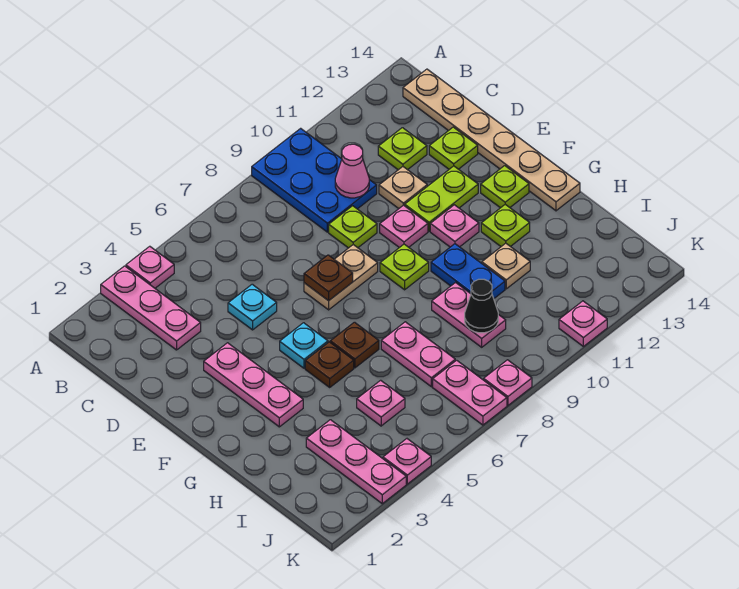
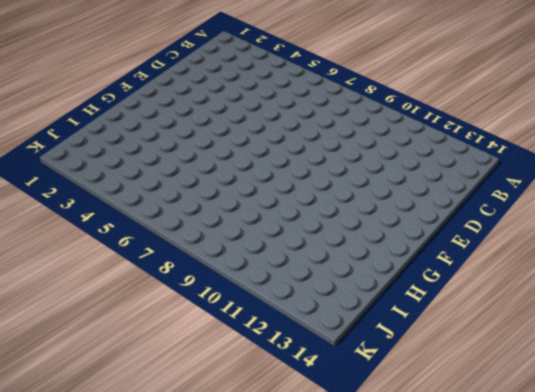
none -> pink 1x3 plate [101,266,201,350]
none -> pink 1x1 plate [126,246,174,288]
none -> blue 2x3 plate [252,128,377,232]
none -> tan 1x6 plate [403,69,580,211]

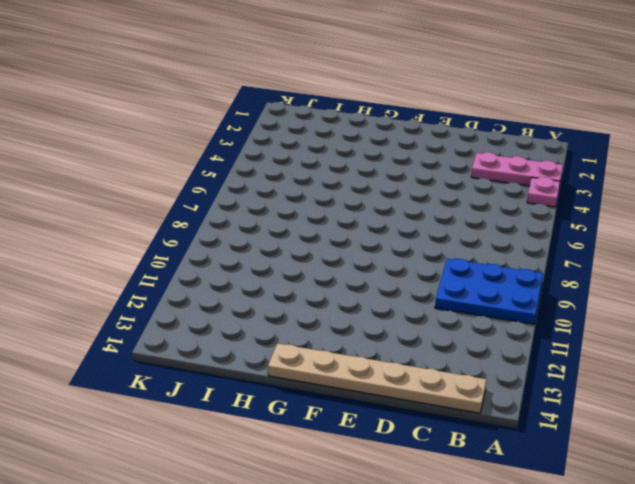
none -> lime 1x1 plate [378,128,427,170]
none -> cyan 1x1 plate [228,284,277,330]
none -> lime 1x1 plate [329,206,377,248]
none -> tan 1x1 plate [379,167,427,209]

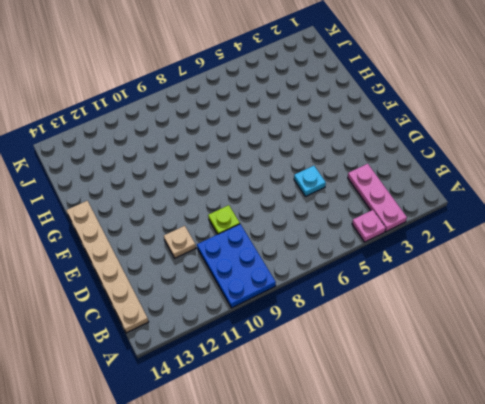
none -> lime 1x1 plate [378,128,427,170]
none -> lime 1x1 plate [429,127,478,169]
none -> pink 1x3 plate [204,343,303,427]
none -> tan 1x2 plate [304,245,378,310]

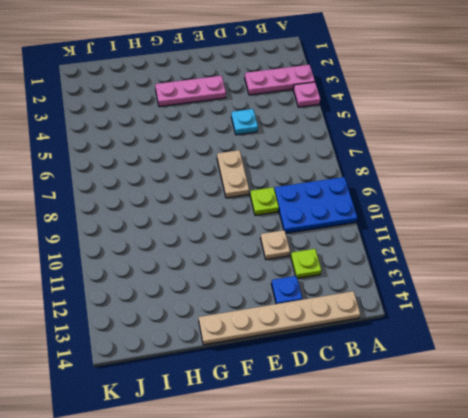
blue 1x1 plate [271,276,302,304] -> lime 1x1 plate [429,127,478,169]
none -> pink 1x1 plate [380,205,428,248]
none -> lime 1x2 plate [405,166,478,231]
none -> cyan 1x1 plate [280,323,328,368]
none -> lime 1x1 plate [380,244,429,290]

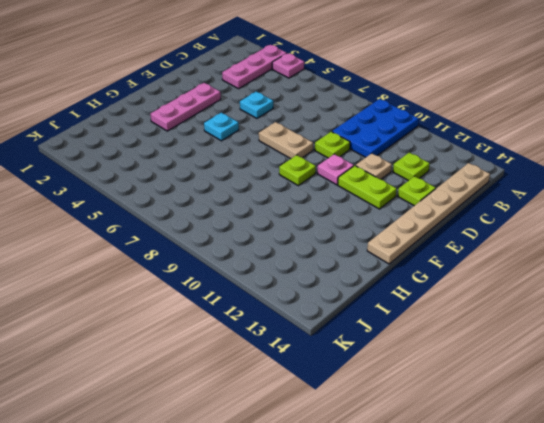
none -> pink 1x1 plate [430,205,479,247]
none -> lime 1x1 plate [481,166,529,208]
none -> brown 1x1 plate [305,342,354,387]
none -> brown 1x1 plate [330,322,379,368]

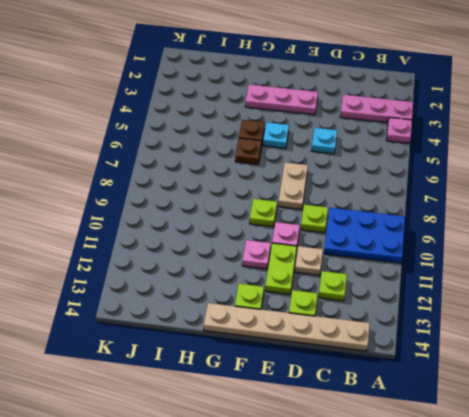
none -> blue 1x2 plate [431,244,505,298]
none -> lime 1x1 plate [481,204,530,247]
none -> pink 1x2 plate [381,322,455,387]
none -> pink 1x2 plate [432,283,506,347]

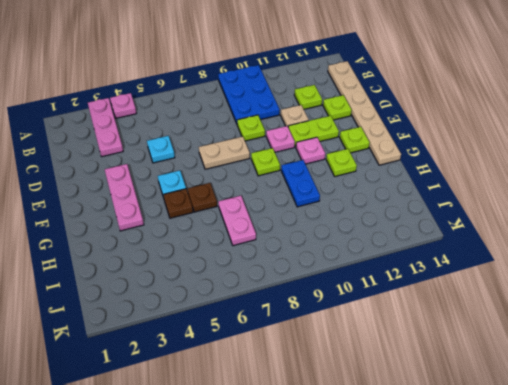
none -> pink 1x2 plate [432,283,506,347]
none -> tan 1x1 plate [482,243,530,289]
none -> pink 1x3 plate [306,420,406,504]
none -> pink 1x1 plate [357,380,405,426]

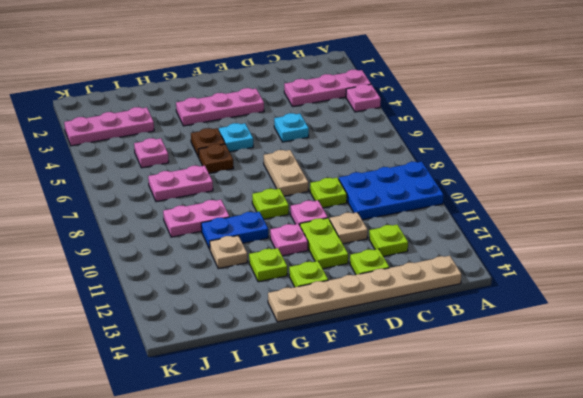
none -> pink 1x2 plate [433,360,507,425]
none -> pink 1x1 plate [383,439,431,484]
none -> pink 1x1 plate [484,360,532,405]
none -> pink 1x1 plate [559,301,607,346]

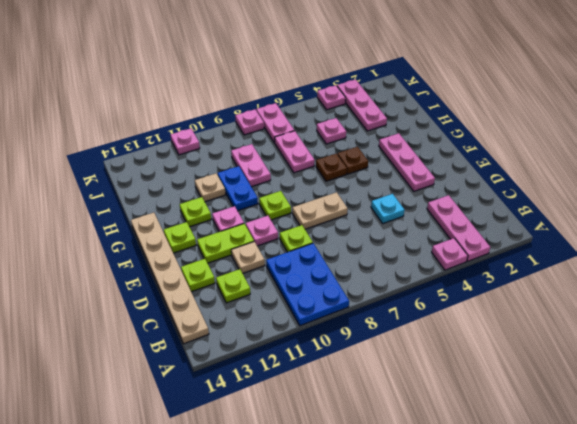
none -> cyan 1x1 plate [280,323,328,368]
none -> pink 1x1 cone [335,144,369,198]
none -> brown 1x1 plate [304,255,353,301]
none -> black 1x1 cone [465,279,498,333]

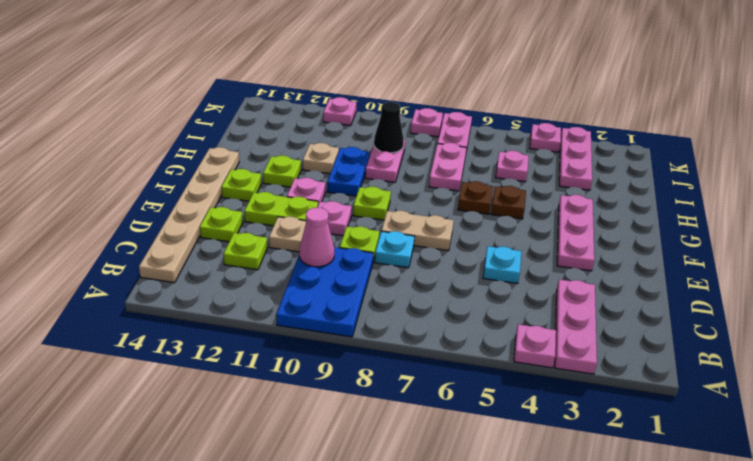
cyan 1x1 plate [375,231,415,268] -> cyan 1x1 plate moved to [280,323,328,368]
none -> brown 1x1 plate [304,255,353,301]

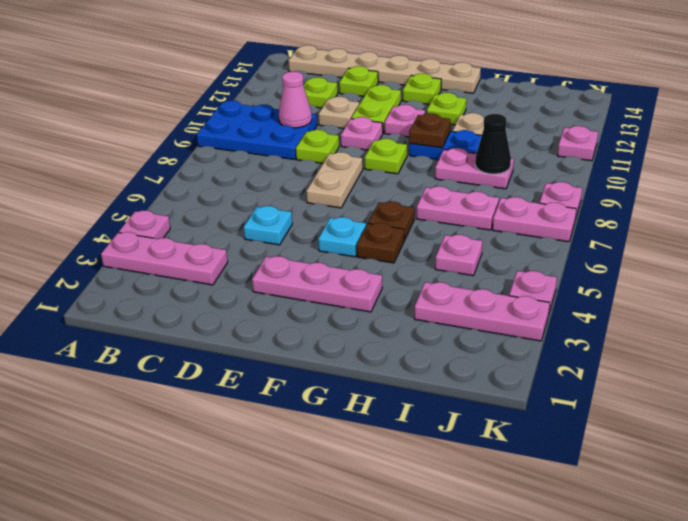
brown 1x1 plate [409,113,451,148] -> brown 1x1 plate moved to [304,255,353,301]

